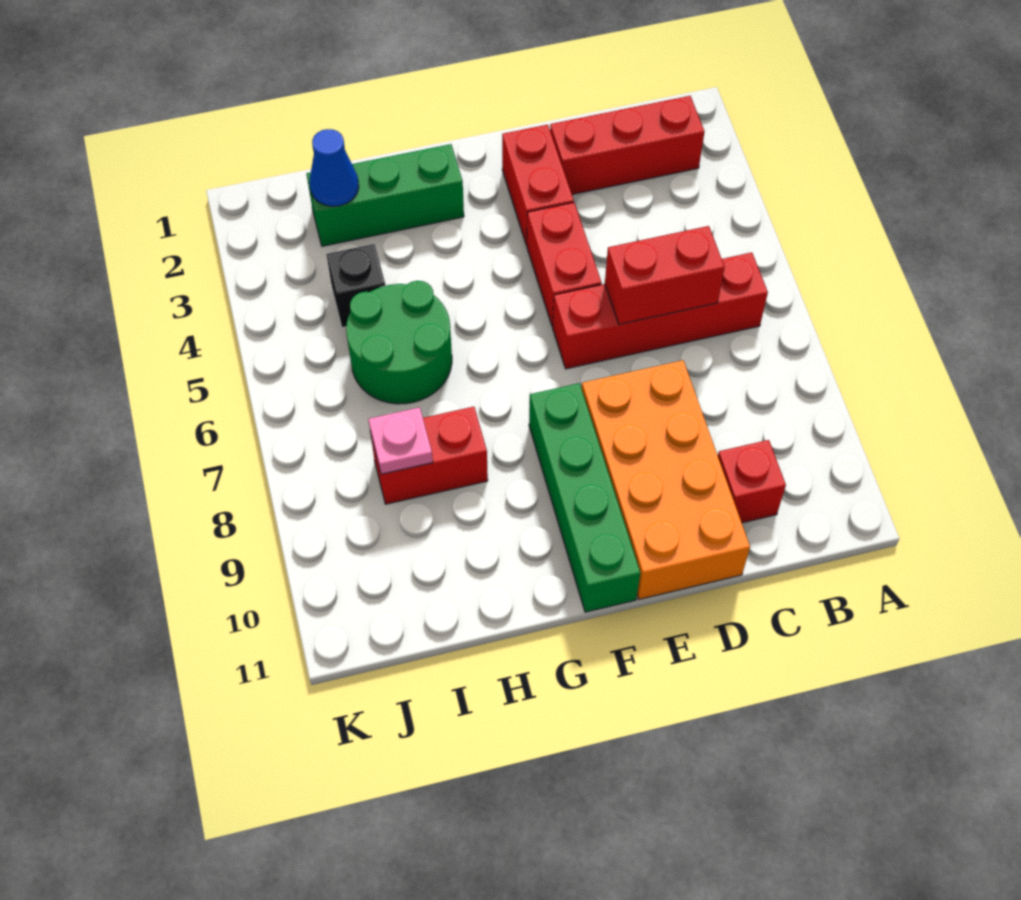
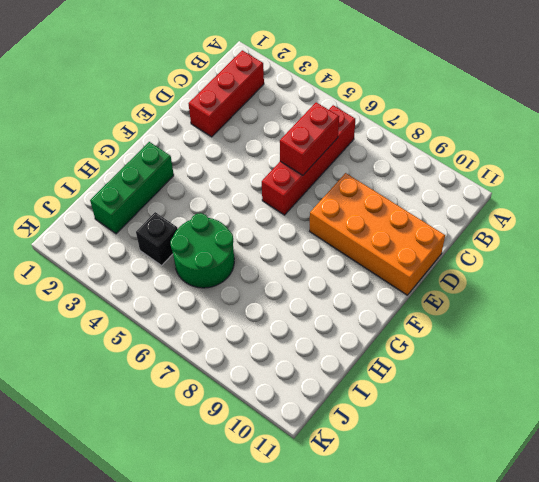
none -> red 1x1 brick [718,440,786,523]
none -> red 1x2 brick [502,125,574,245]
none -> red 1x2 brick [527,202,602,327]

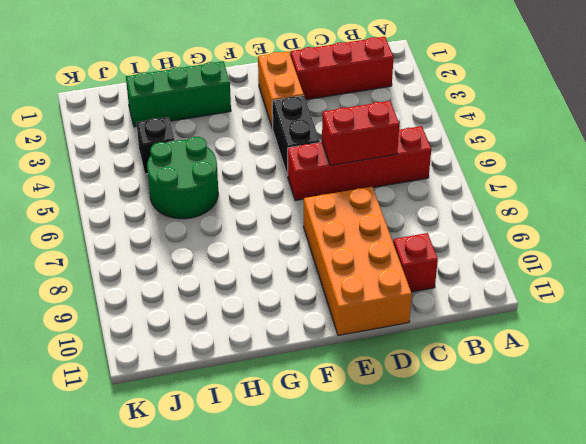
orange 1x2 brick [258,51,304,128] -> red 1x2 brick [502,125,574,245]
black 1x2 brick [272,96,320,176] -> red 1x2 brick [527,202,602,327]
none -> green 1x4 brick [529,383,640,612]
none -> red 1x2 brick [370,407,488,504]
none -> blue 1x1 cone [310,129,359,206]

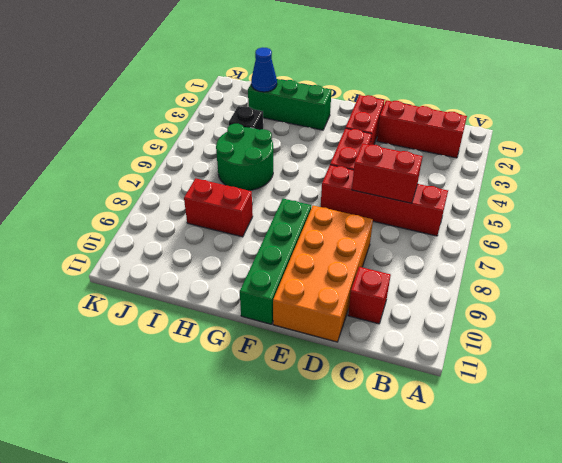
none -> pink 1x1 plate [368,407,433,474]

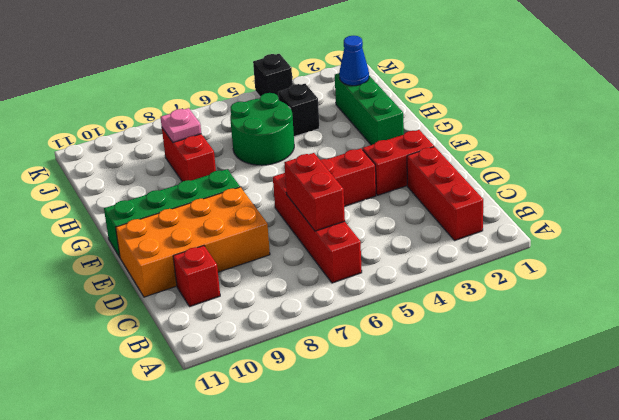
black 1x1 brick [253,54,293,99] -> none

